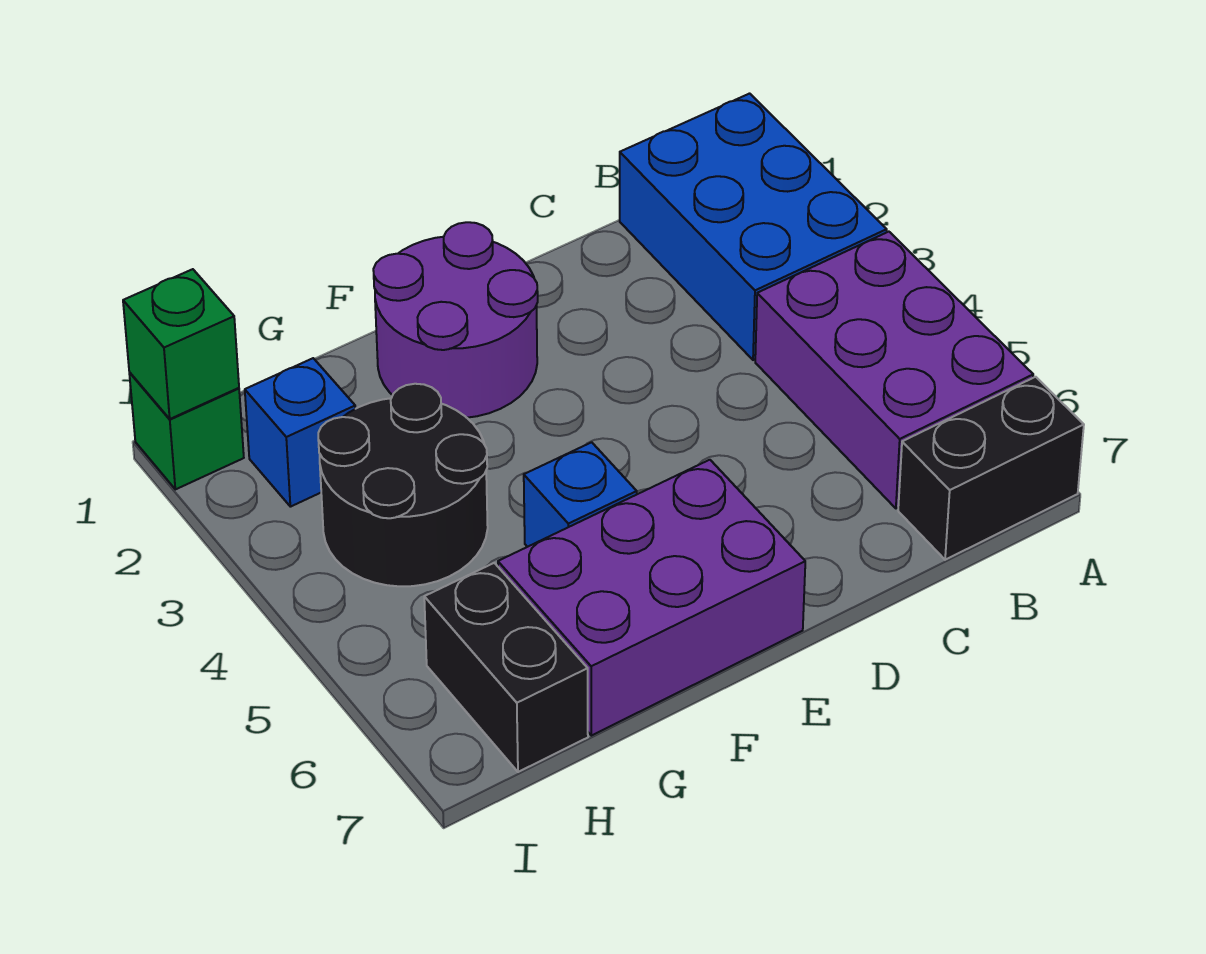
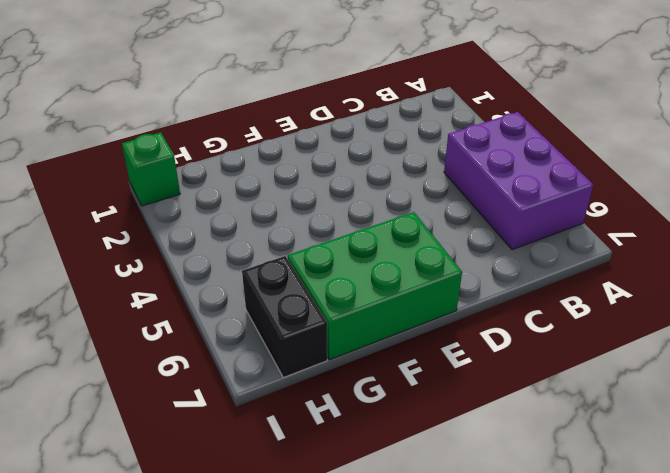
green 2x3 brick [288,212,462,360] -> purple 2x3 brick [498,460,805,736]
none -> blue 2x3 brick [620,94,887,360]
none -> black 1x2 brick [898,377,1084,560]

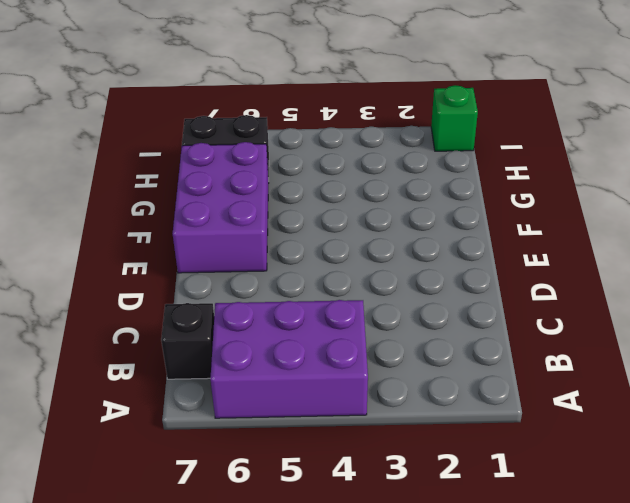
black 1x1 brick [161,303,214,379] -> black 1x2 brick [898,377,1084,560]
none -> blue 2x3 brick [620,94,887,360]
none -> purple 2x2 round brick [373,222,538,418]

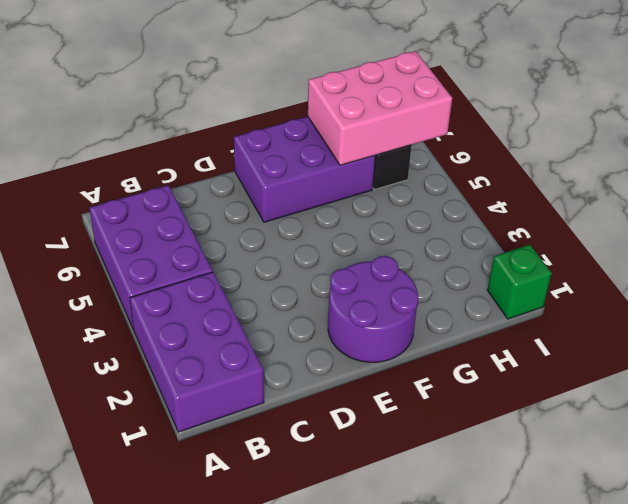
purple 2x3 brick [130,272,264,432] -> blue 2x3 brick [620,94,887,360]
pink 2x3 brick [308,51,452,165] -> none
none -> black 1x2 brick [898,377,1084,560]
none -> blue 1x1 brick [524,442,637,547]

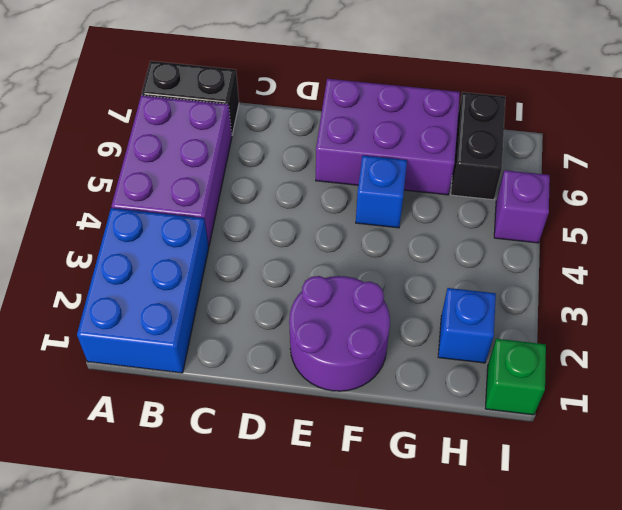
purple 1x1 brick [494,170,550,243] -> none
none -> black 2x2 round brick [318,384,488,586]
none -> green 1x1 brick [123,269,239,419]

